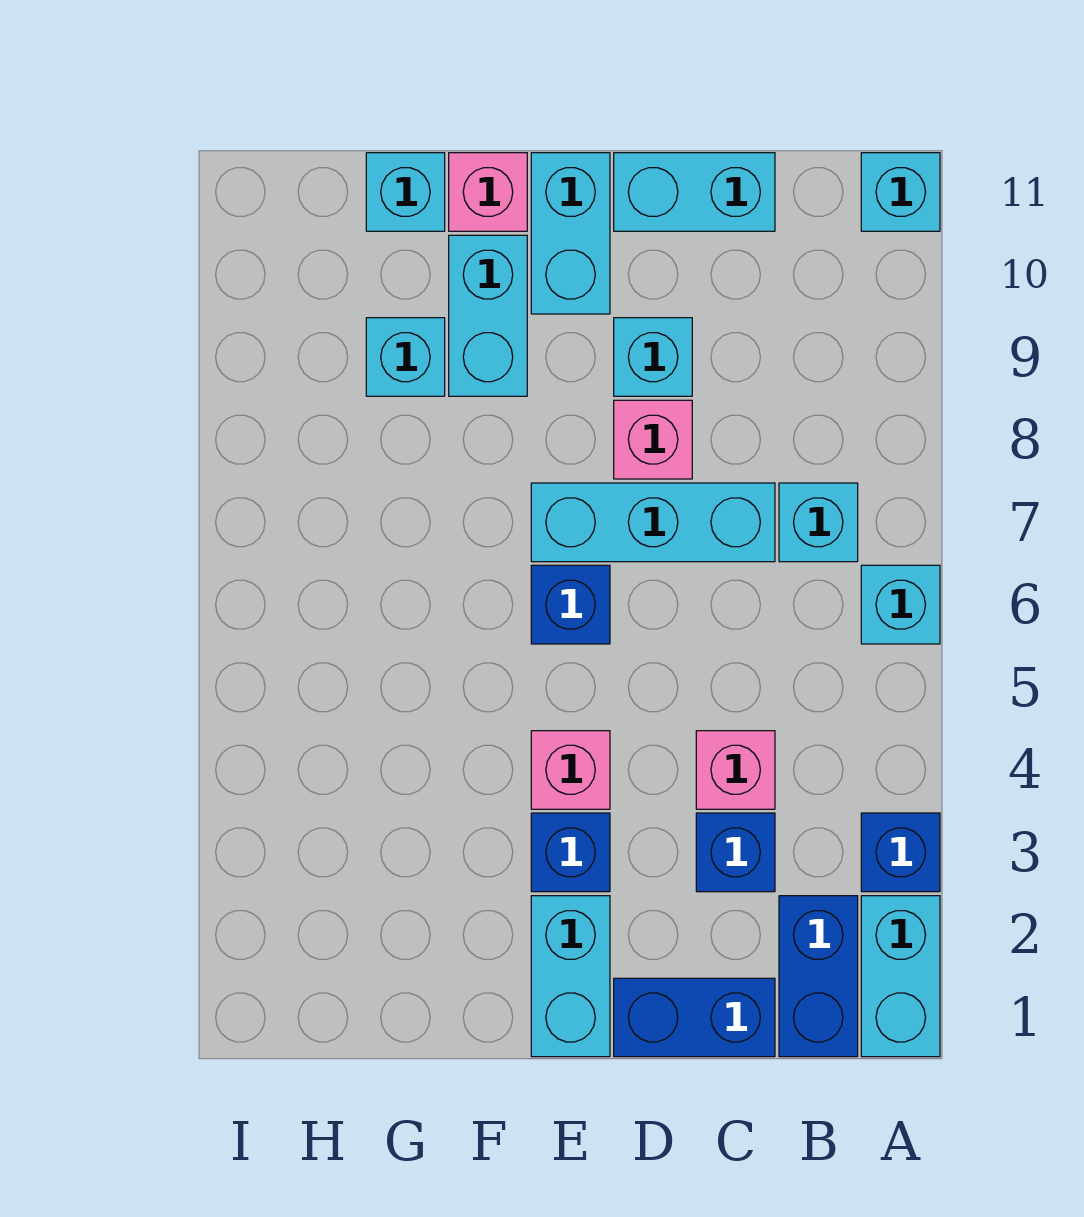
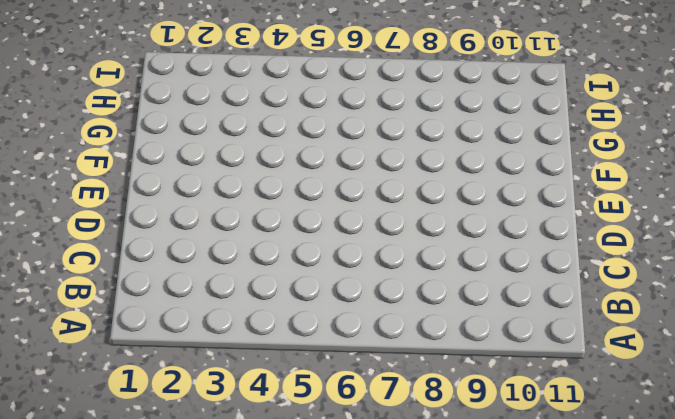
none -> cyan 1x2 brick [861,896,940,1057]
none -> blue 1x1 brick [861,813,940,892]
none -> cyan 1x1 brick [861,565,940,644]

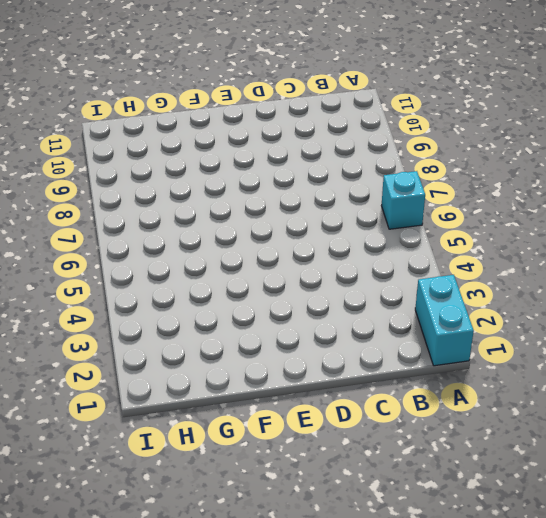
none -> blue 1x1 brick [861,813,940,892]
none -> cyan 1x1 brick [861,153,940,231]
none -> blue 1x2 brick [779,896,858,1057]

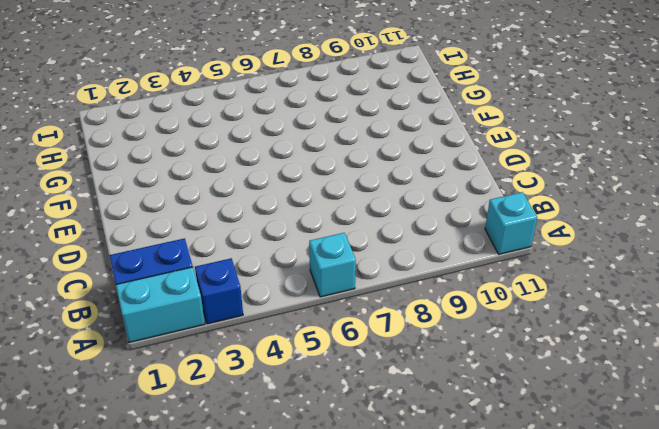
none -> cyan 1x1 brick [779,483,858,562]
none -> blue 1x2 brick [614,978,775,1057]
none -> blue 1x1 brick [696,813,775,892]

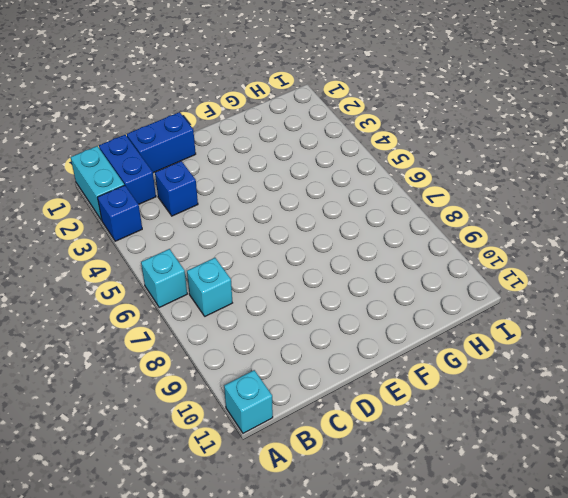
none -> pink 1x1 brick [696,731,775,809]
none -> cyan 1x3 brick [531,483,775,562]
none -> cyan 1x2 brick [614,153,775,231]

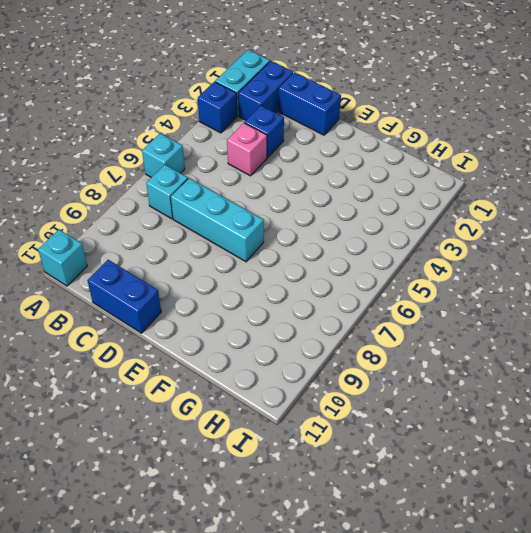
blue 1x2 brick [87,260,161,333] -> cyan 1x2 brick [614,153,775,231]
none -> pink 1x1 brick [614,400,692,479]
none -> cyan 1x1 brick [614,318,692,396]
none -> cyan 1x2 brick [531,896,610,1057]

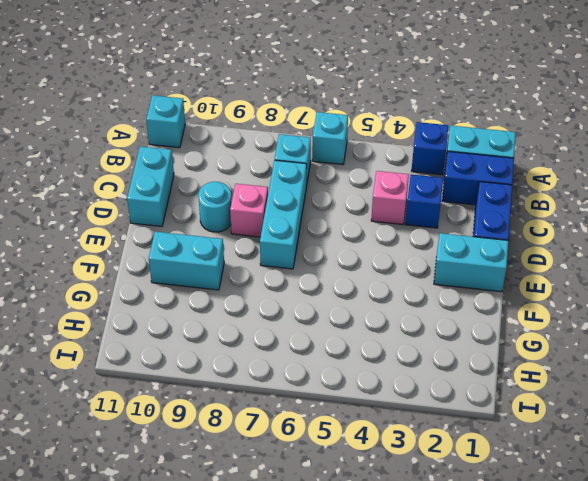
cyan 1x1 round brick [198,182,232,232] -> cyan 1x1 brick [614,318,692,396]
none -> blue 1x1 brick [531,813,610,892]
none -> pink 1x1 brick [531,731,610,809]
none -> blue 1x1 brick [531,565,610,644]

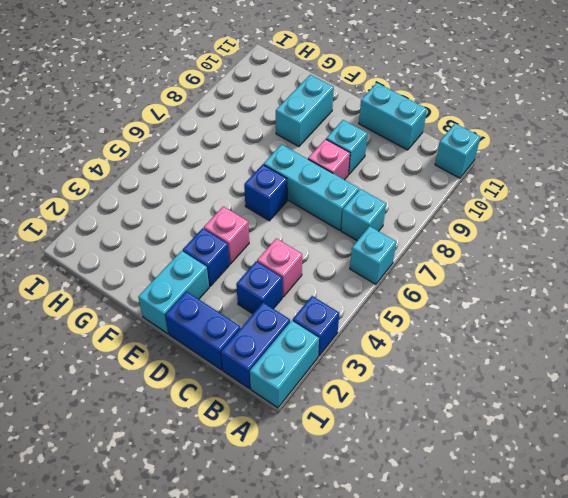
none -> cyan 1x2 brick [531,153,610,314]
none -> pink 1x1 brick [449,153,527,231]
none -> cyan 1x1 brick [366,318,445,396]

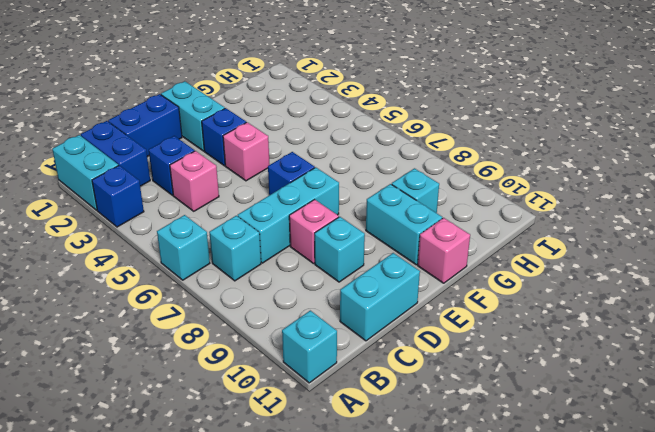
none -> cyan 1x2 brick [531,153,610,314]
none -> cyan 1x1 brick [366,153,445,231]

